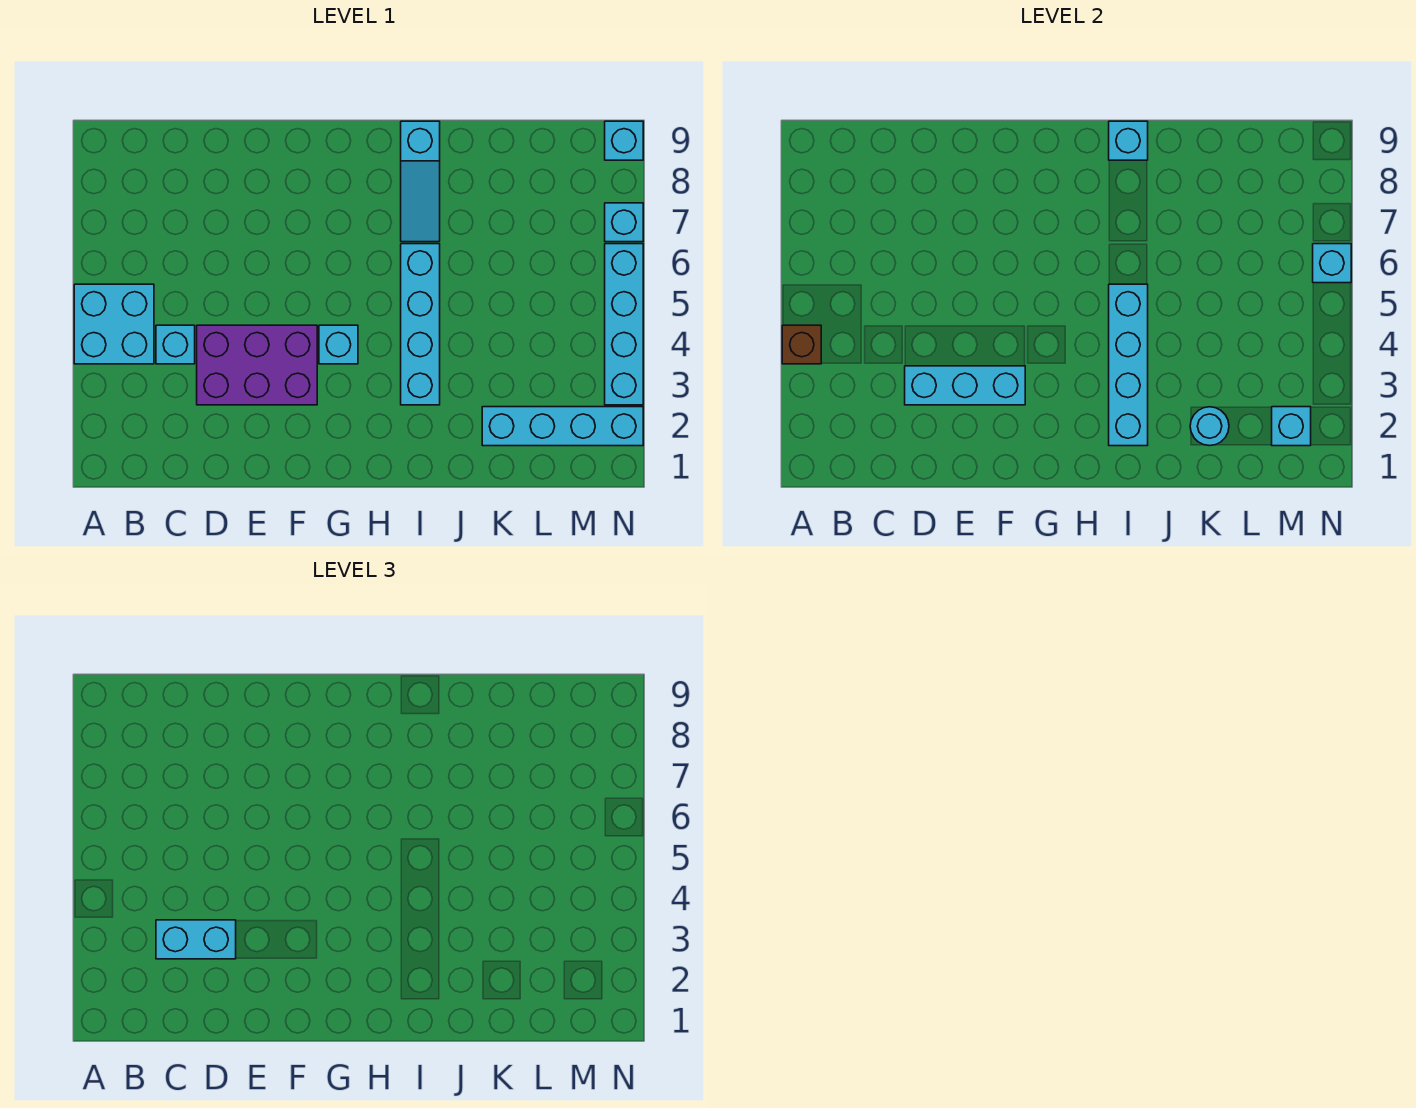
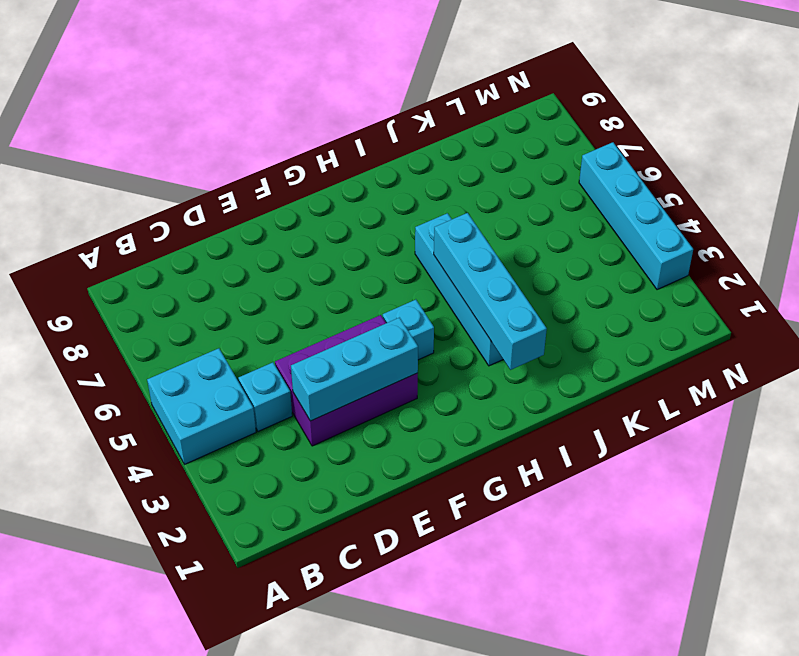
none -> cyan 1x3 slope [401,121,440,242]
none -> cyan 1x4 brick [482,407,643,446]
none -> cyan 1x1 brick [605,203,643,242]

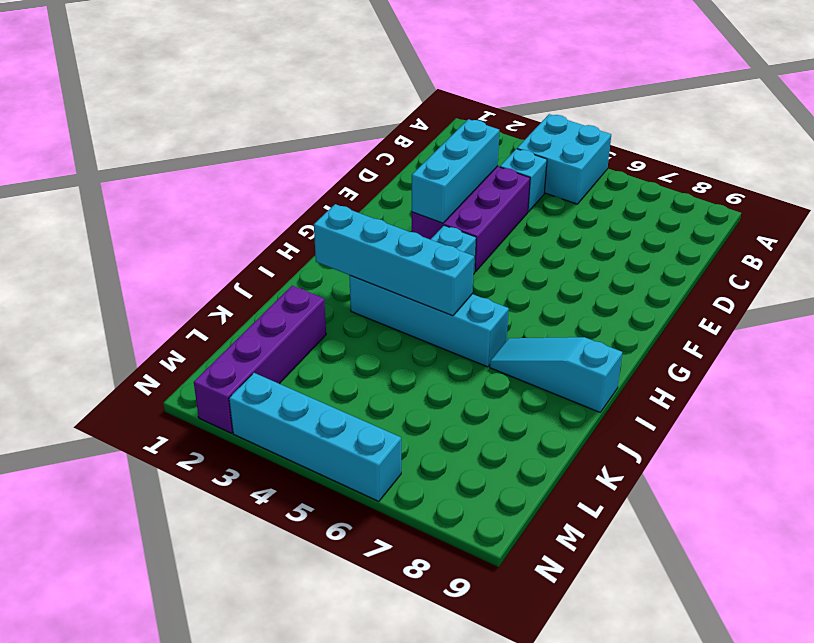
purple 1x4 brick [194,286,326,433] -> cyan 1x4 brick [482,407,643,446]
none -> cyan 1x1 brick [605,203,643,242]
none -> cyan 1x1 brick [605,121,643,160]
none -> brown 1x1 brick [782,325,821,364]

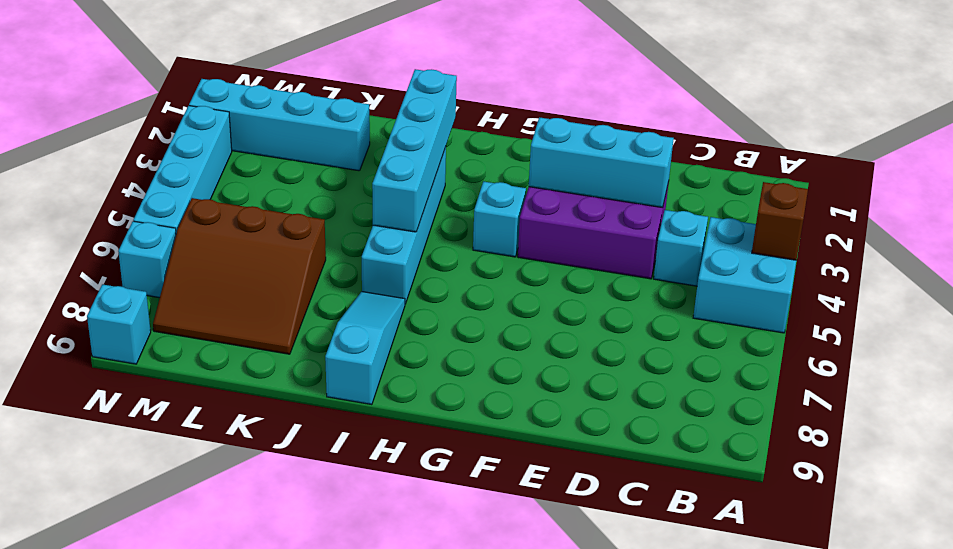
brown 3x3 slope [153,198,326,354] -> none
none -> cyan 1x1 brick [1109,121,1148,160]
none -> cyan 1x1 round brick [1190,407,1229,446]
none -> cyan 1x1 brick [1272,407,1311,446]

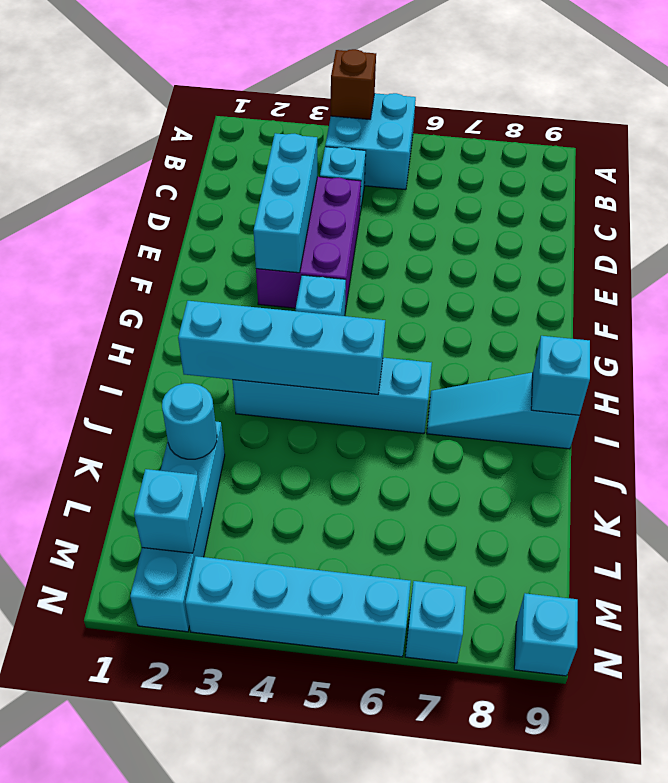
none -> cyan 1x1 brick [1313,244,1351,283]
none -> cyan 1x2 brick [156,920,236,959]

